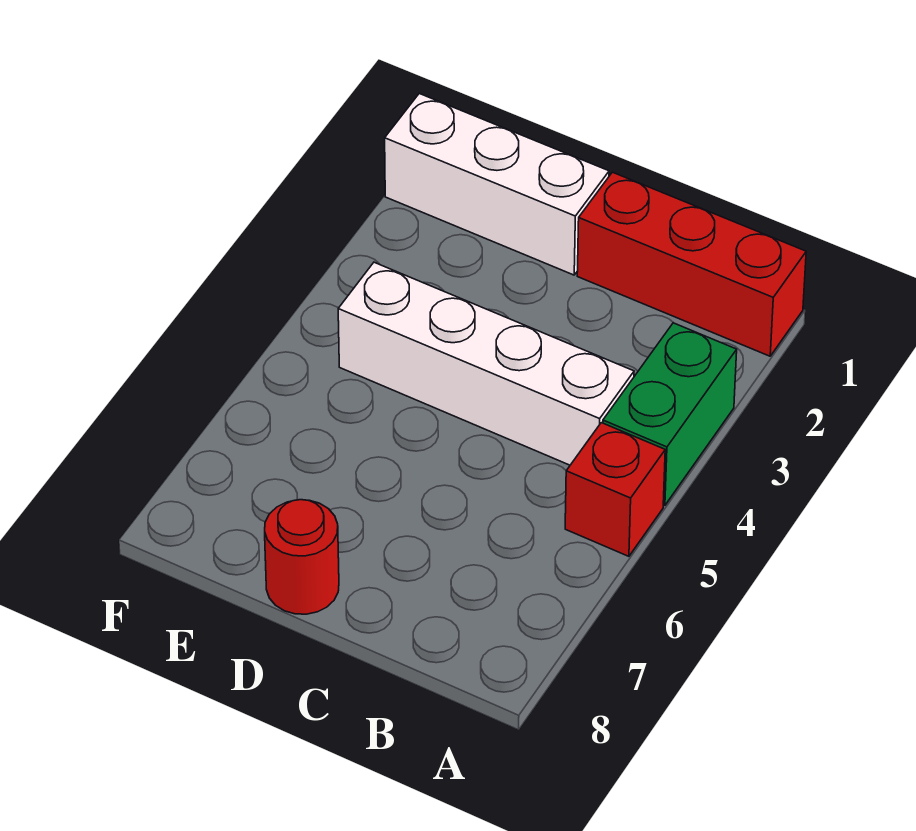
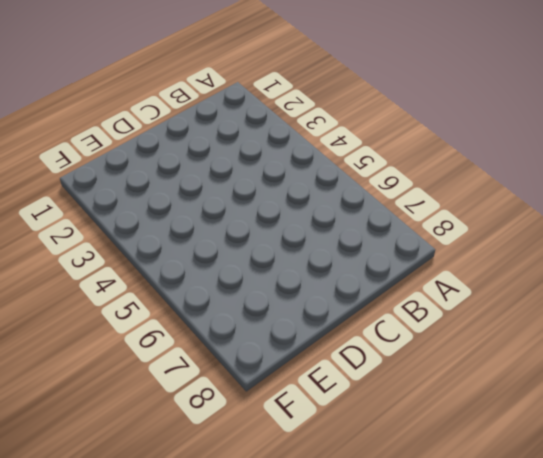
none -> red 1x3 brick [577,172,806,356]
none -> green 1x2 brick [603,323,737,505]

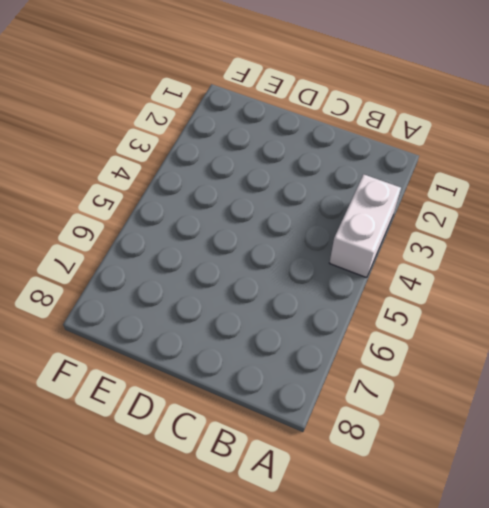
white 1x2 brick [330,174,401,278] -> green 1x2 brick [603,323,737,505]
none -> red 1x3 brick [577,172,806,356]
none -> red 1x1 brick [565,423,665,556]

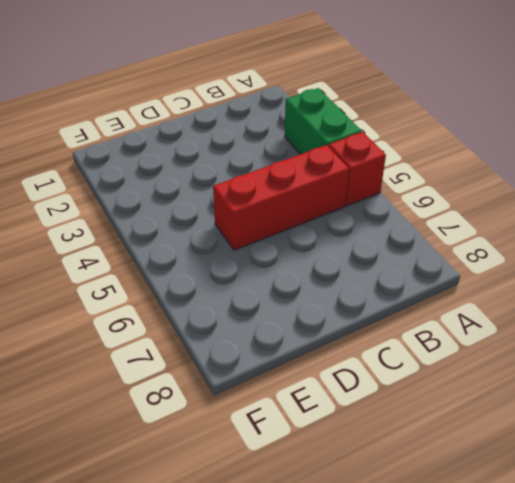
red 1x3 brick [213,145,349,250] -> red 1x3 brick moved to [577,172,806,356]
none -> white 1x4 brick [338,262,634,465]
none -> white 1x3 brick [385,94,609,275]

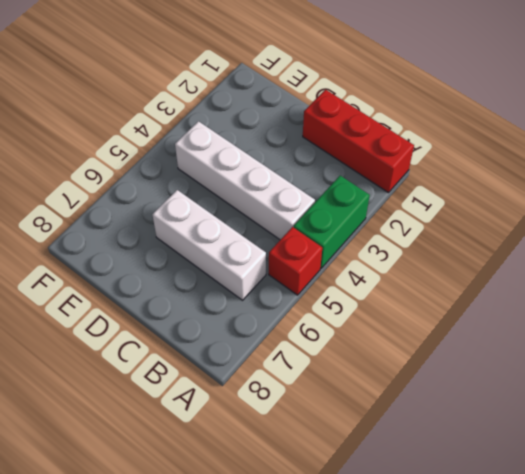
white 1x3 brick [152,190,266,300] -> white 1x3 brick moved to [385,94,609,275]
none -> red 1x1 round brick [265,500,339,614]

